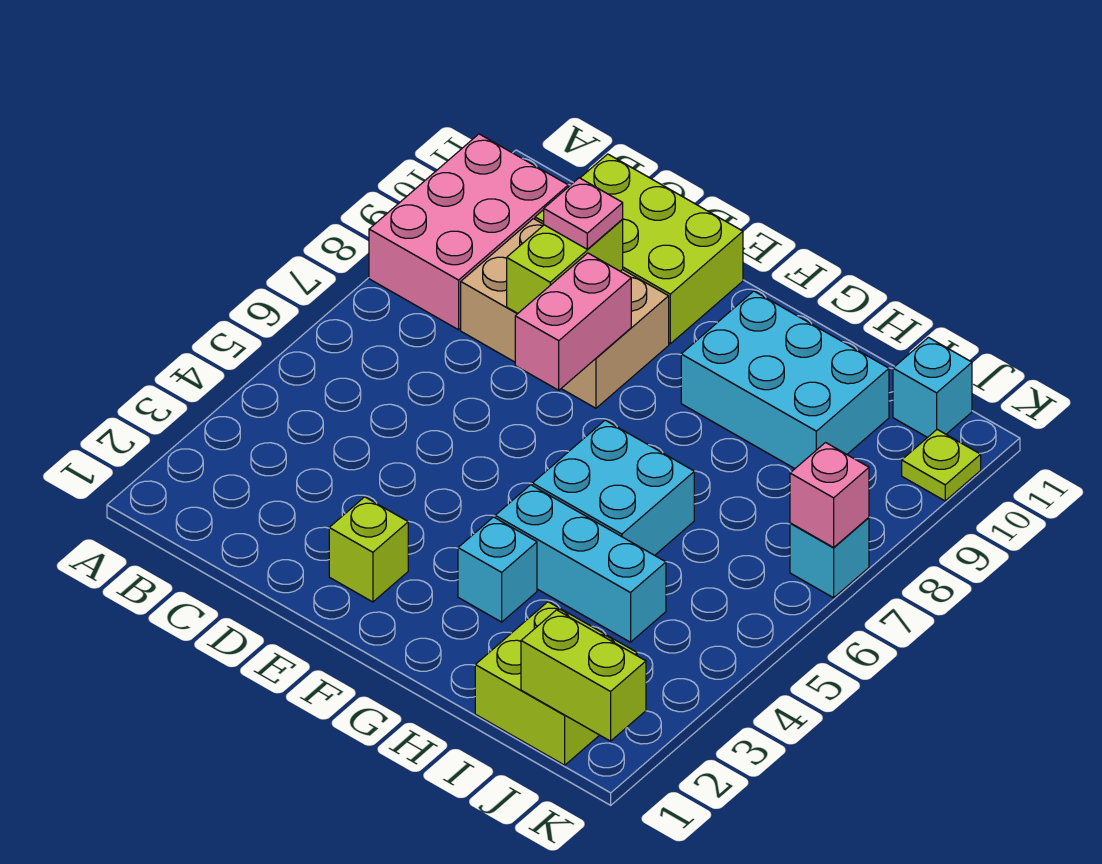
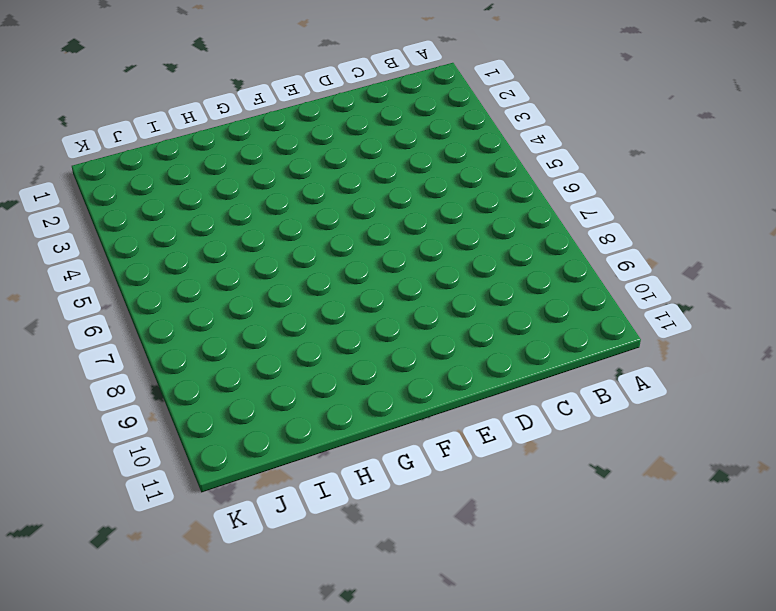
none -> pink 2x3 brick [369,134,568,330]
none -> tan 2x3 brick [461,219,669,408]
none -> lime 2x3 brick [535,154,743,344]

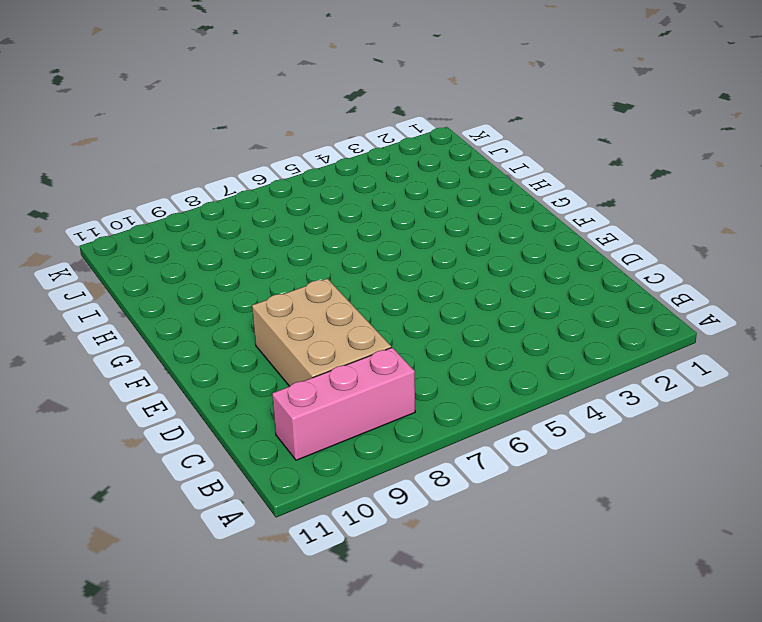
pink 1x3 brick [272,347,415,460] -> pink 2x3 brick [369,134,568,330]
none -> lime 2x3 brick [535,154,743,344]
none -> lime 1x1 brick [329,497,408,602]
none -> cyan 1x1 brick [458,517,537,622]

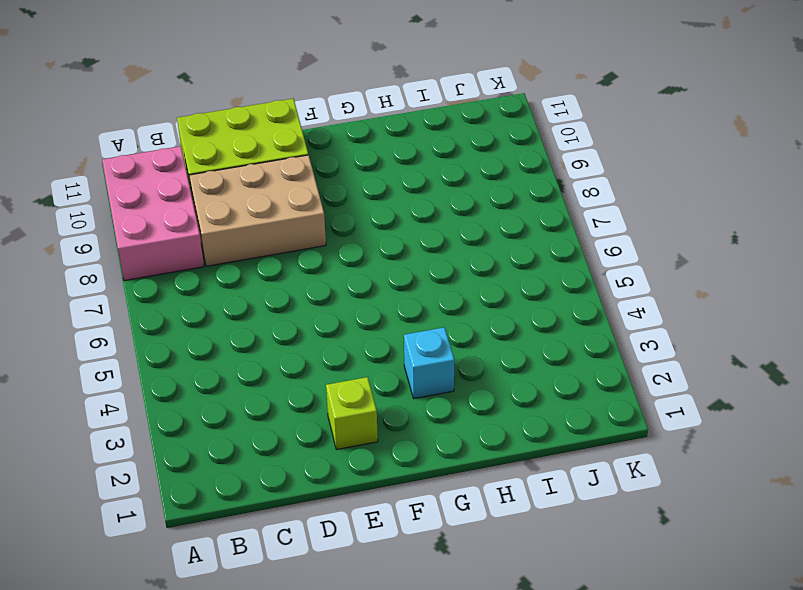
none -> cyan 1x3 brick [495,485,666,642]
none -> cyan 2x2 brick [532,420,694,555]
none -> cyan 2x3 brick [681,291,889,469]

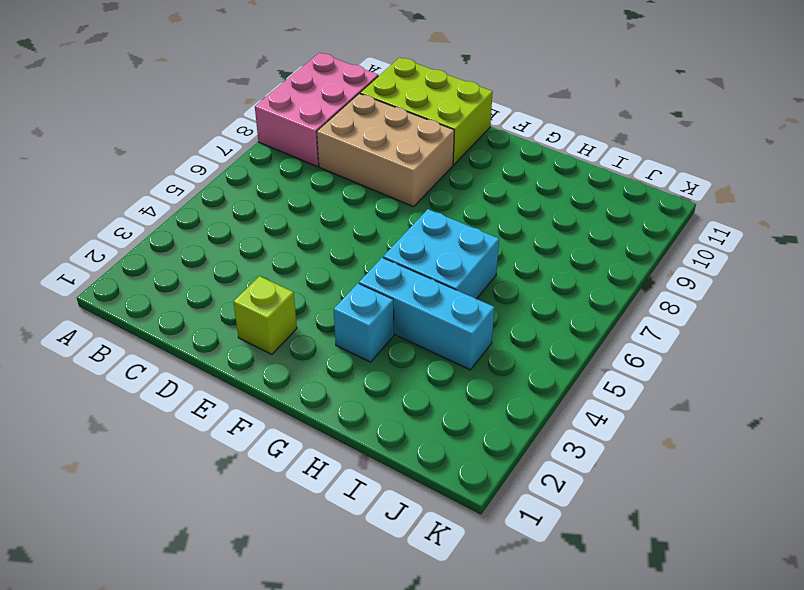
none -> cyan 2x3 brick [681,291,889,469]
none -> lime 2x2 brick [475,602,637,765]
none -> cyan 1x1 brick [893,338,972,438]

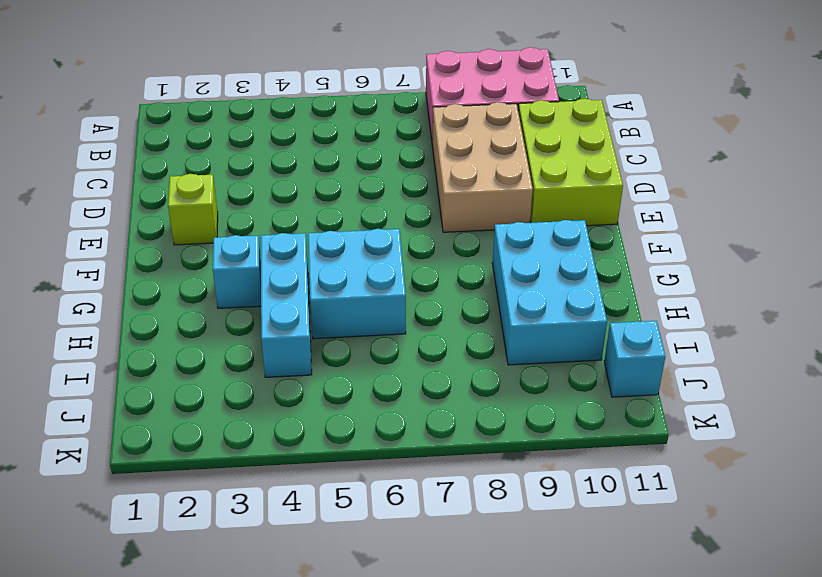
none -> lime 2x2 brick [475,602,637,765]
none -> cyan 1x1 brick [790,518,869,598]
none -> lime 1x1 plate [902,430,981,501]

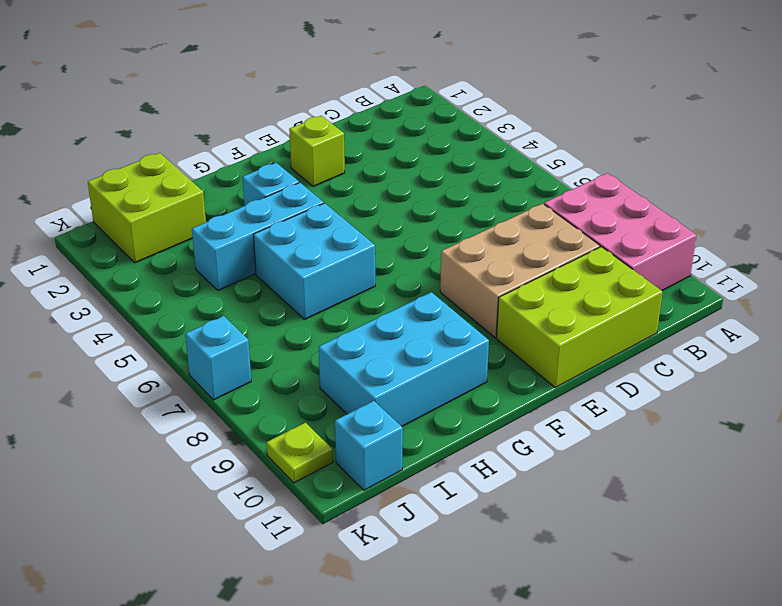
none -> lime 1x2 brick [507,220,623,314]
none -> pink 1x2 brick [515,253,631,390]
none -> lime 1x2 brick [521,610,646,741]

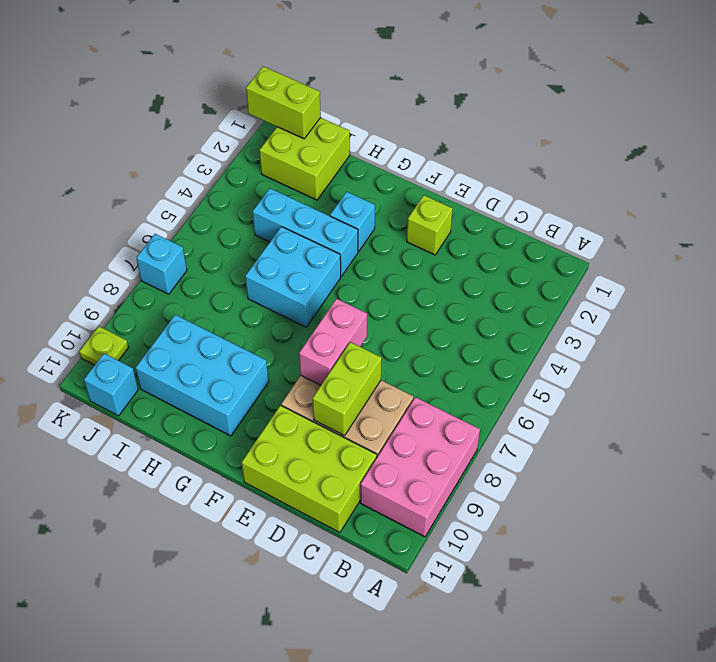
none -> pink 1x1 brick [790,443,869,547]
none -> pink 1x1 plate [544,178,623,249]

